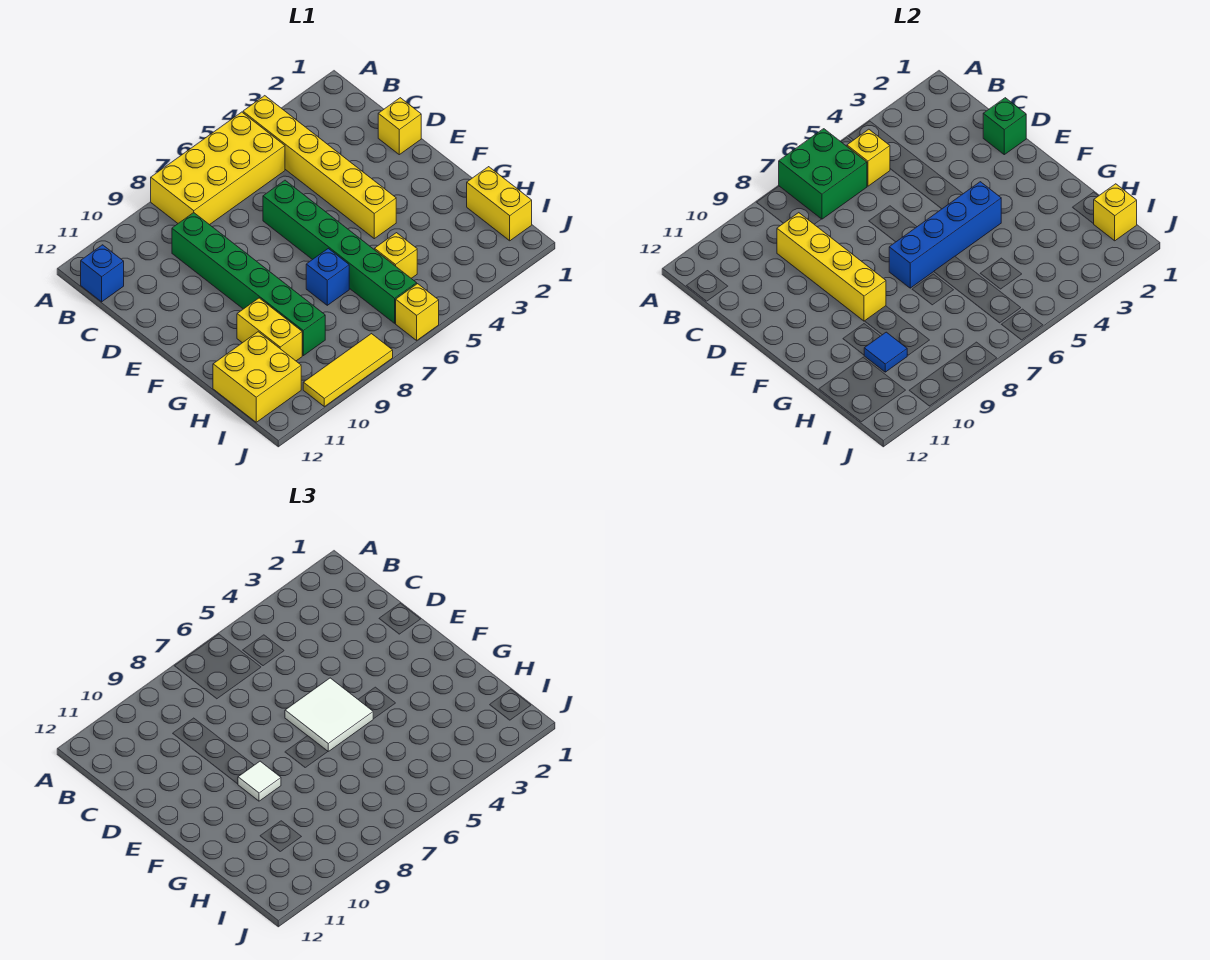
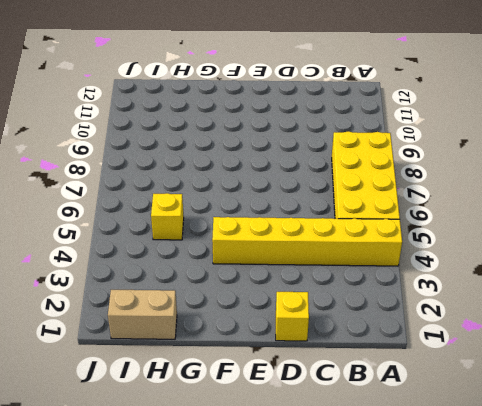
tan 1x2 brick [108,290,177,339] -> yellow 1x2 brick [467,167,532,241]
none -> blue 1x1 brick [81,245,124,302]
none -> green 1x6 brick [172,213,325,356]
none -> green 1x6 brick [263,180,417,323]

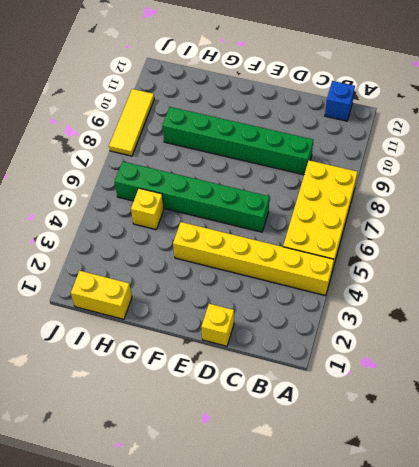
none -> blue 1x1 brick [306,249,349,305]
none -> yellow 1x2 brick [237,298,302,361]
none -> yellow 2x2 brick [213,332,301,422]

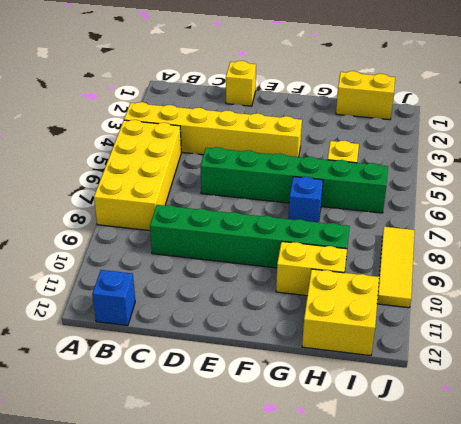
none -> yellow 1x1 brick [396,284,439,340]
none -> green 2x2 brick [779,129,867,219]
none -> yellow 1x1 brick [847,129,890,186]

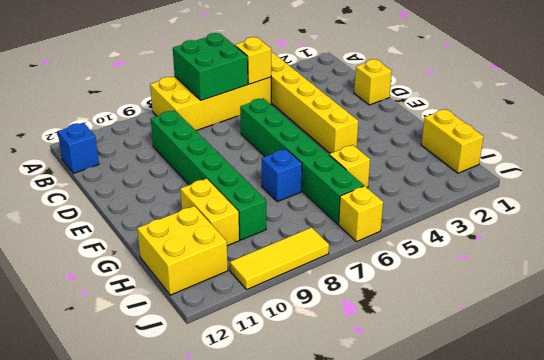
none -> yellow 1x4 brick [777,213,886,321]
none -> green 1x1 brick [983,98,1026,155]
none -> blue 1x4 brick [889,182,1001,288]

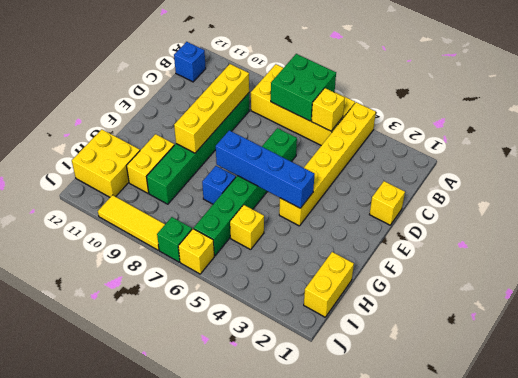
green 1x1 brick [157,217,192,262] -> green 1x1 brick moved to [983,98,1026,155]
none -> blue 1x1 tile [864,332,907,372]
none -> yellow 1x1 brick [1094,184,1137,241]
none -> white 2x2 tile [285,678,373,751]

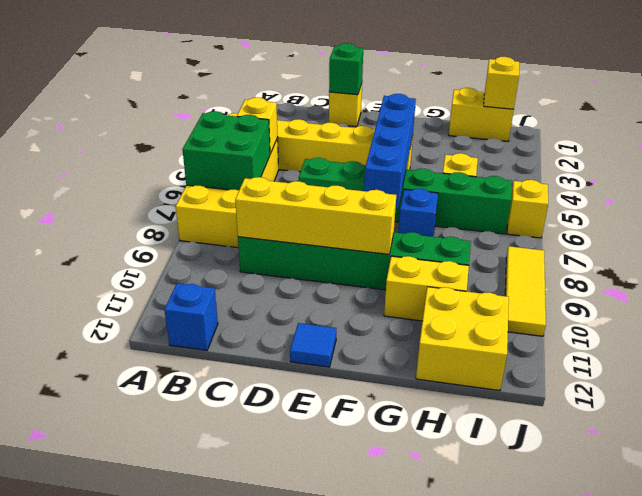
blue 1x1 tile [290,323,336,367] -> blue 1x1 tile moved to [864,332,907,372]
none -> white 2x2 tile [285,678,373,751]
none -> white 1x1 tile [238,761,281,801]

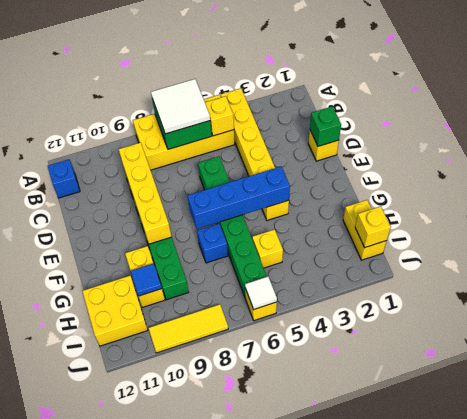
white 2x2 tile [151,79,210,134] -> white 2x2 tile moved to [285,678,373,751]
white 1x1 tile [245,277,277,310] -> white 1x1 tile moved to [238,761,281,801]

